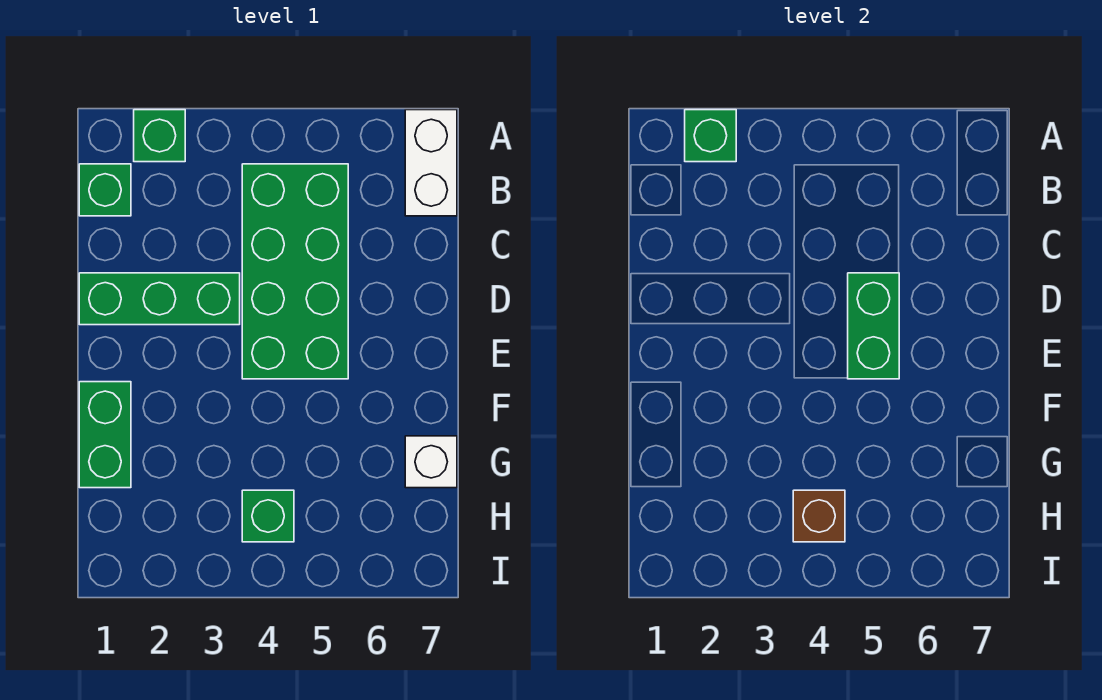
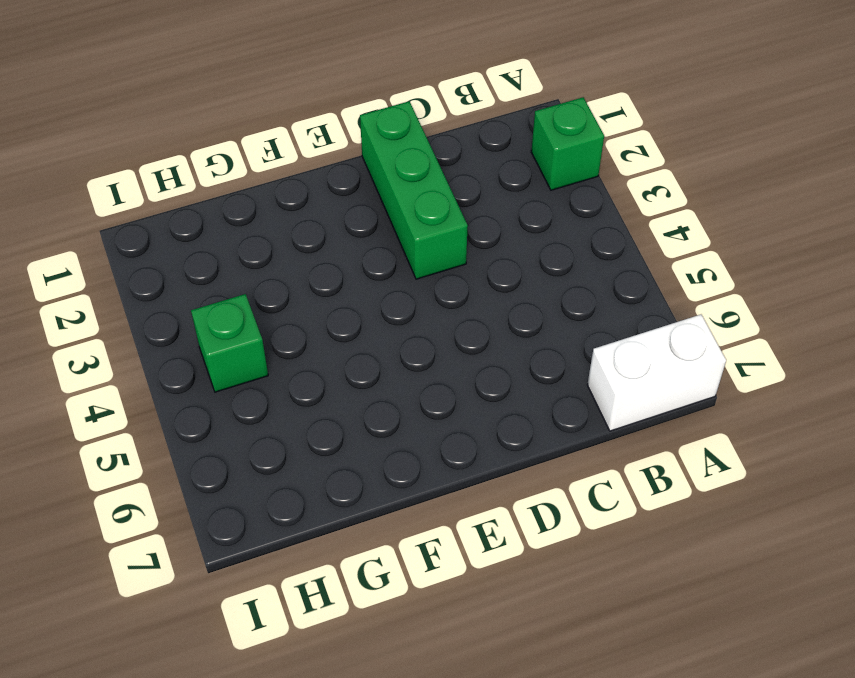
none -> green 1x1 brick [79,164,131,216]
none -> green 2x4 brick [242,164,348,379]

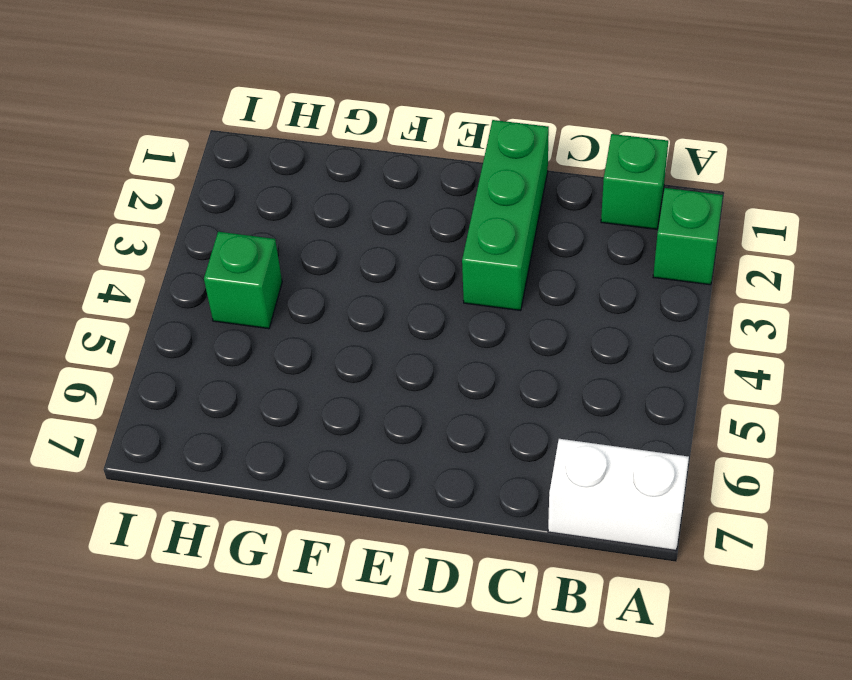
none -> green 2x4 brick [242,164,348,379]
none -> green 1x2 brick [79,382,131,488]

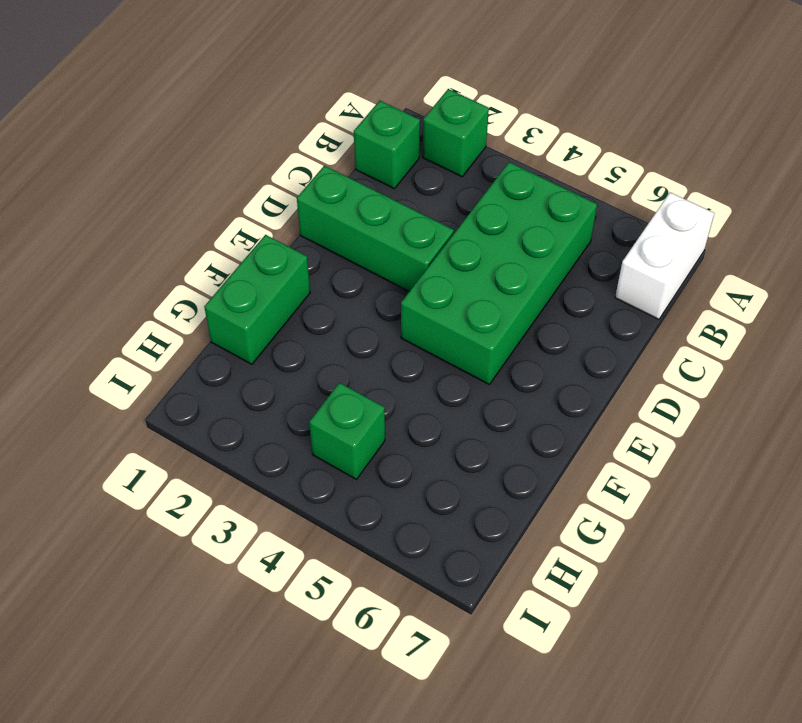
none -> white 1x1 brick [405,436,457,488]
none -> green 1x1 brick [685,110,736,162]

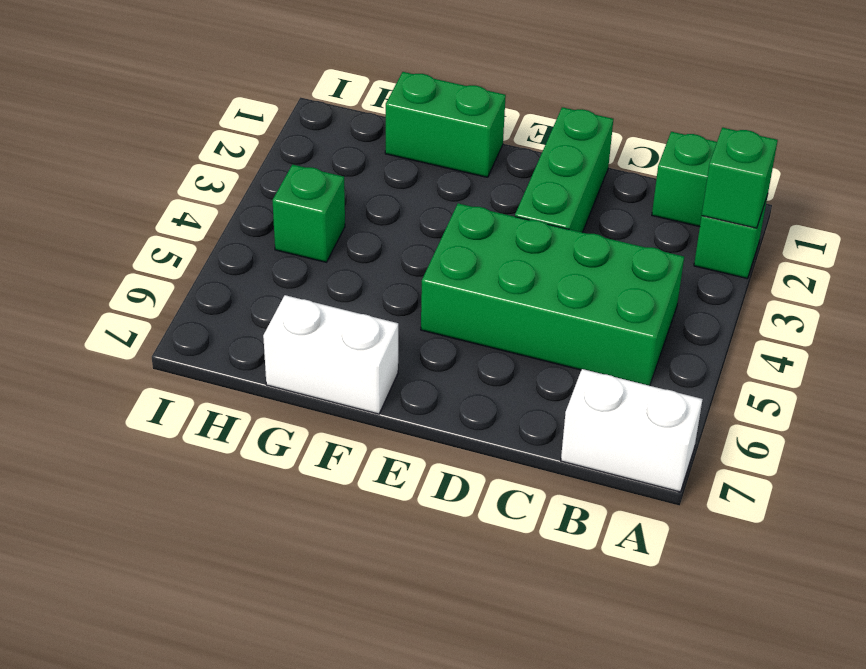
white 1x2 brick [263,295,398,414] -> white 1x1 brick [405,436,457,488]
none -> green 1x2 brick [848,273,899,379]
none -> brown 1x1 brick [793,490,845,542]

